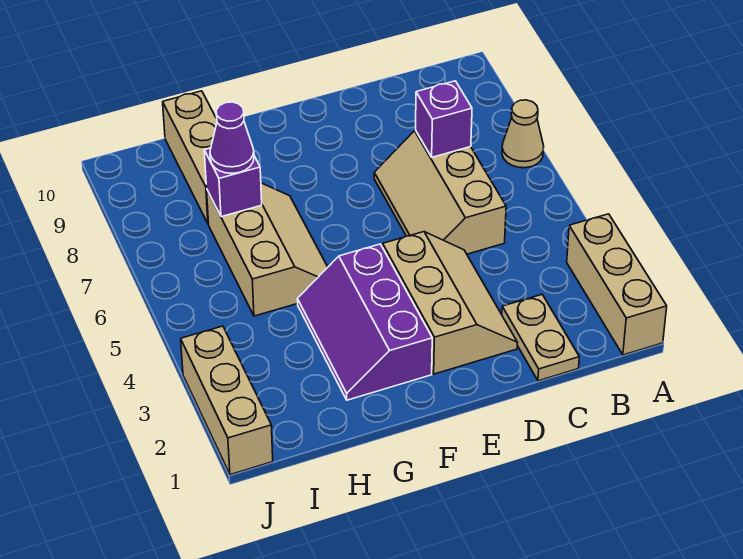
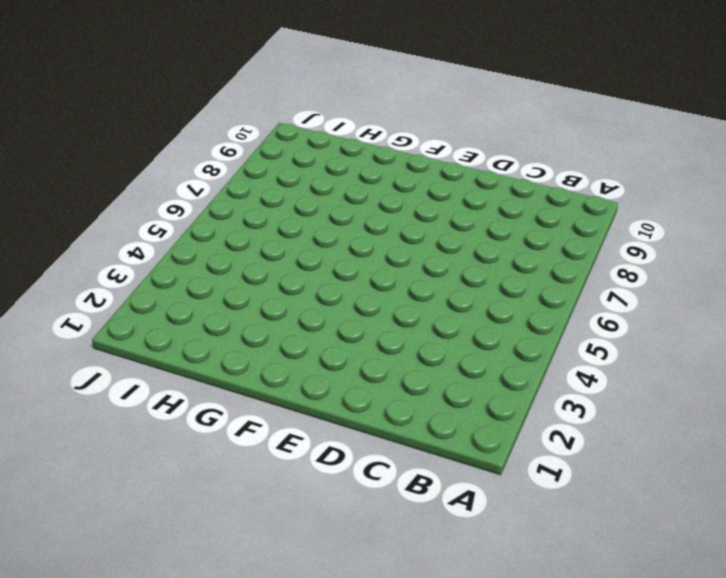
none -> tan 1x3 brick [567,214,667,355]
none -> tan 1x1 cone [502,100,544,168]
none -> tan 1x2 plate [502,295,579,381]

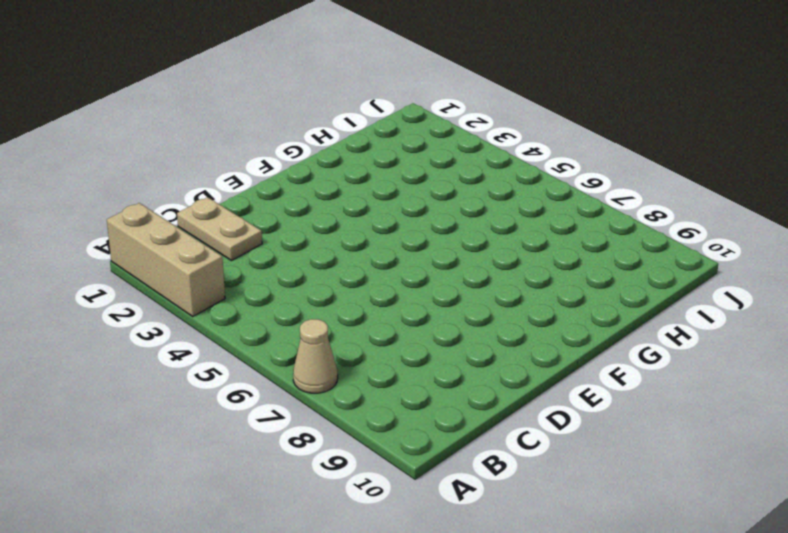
none -> tan 2x3 slope [374,130,506,254]
none -> tan 2x3 slope [383,232,518,374]
none -> purple 2x3 slope [297,244,432,400]

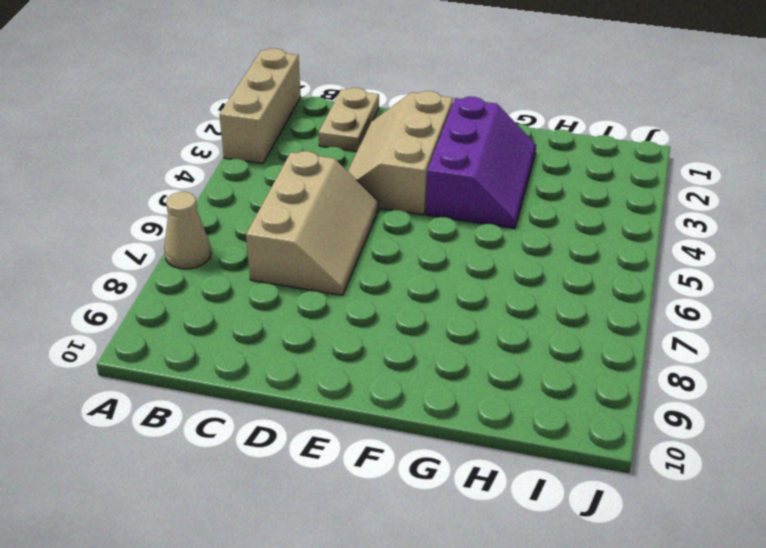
none -> tan 2x3 slope [207,183,328,316]
none -> tan 1x3 brick [163,91,217,224]
none -> tan 1x3 brick [181,326,273,475]

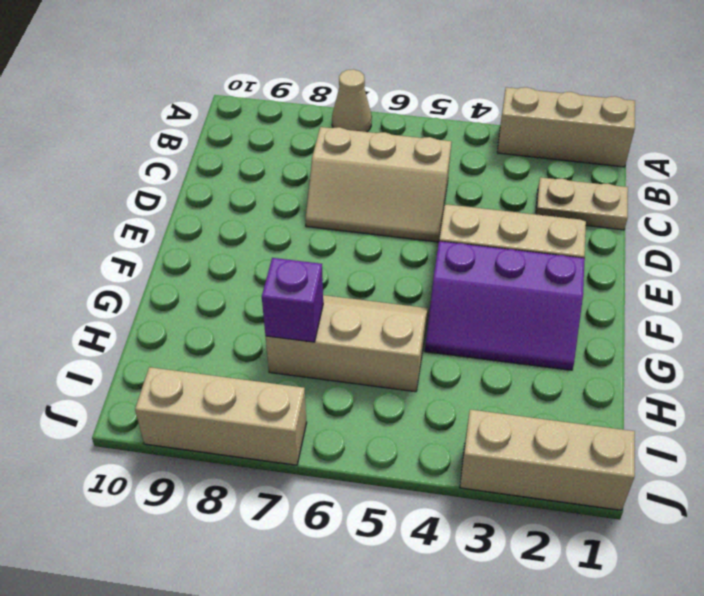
tan 1x3 brick [135,367,307,465] -> tan 1x3 brick moved to [163,91,217,224]
none -> purple 1x1 brick [416,81,472,157]
none -> purple 1x1 cone [210,102,254,173]

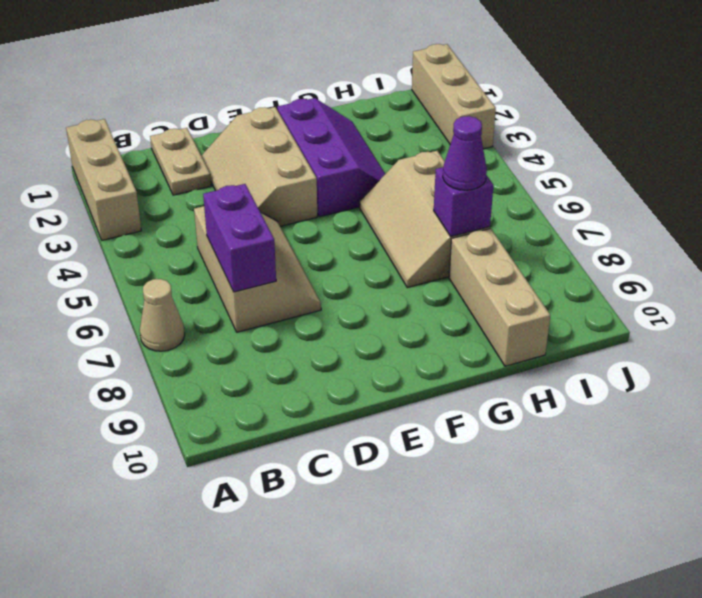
purple 1x2 brick [203,184,276,292] -> purple 1x1 brick [416,81,472,157]

